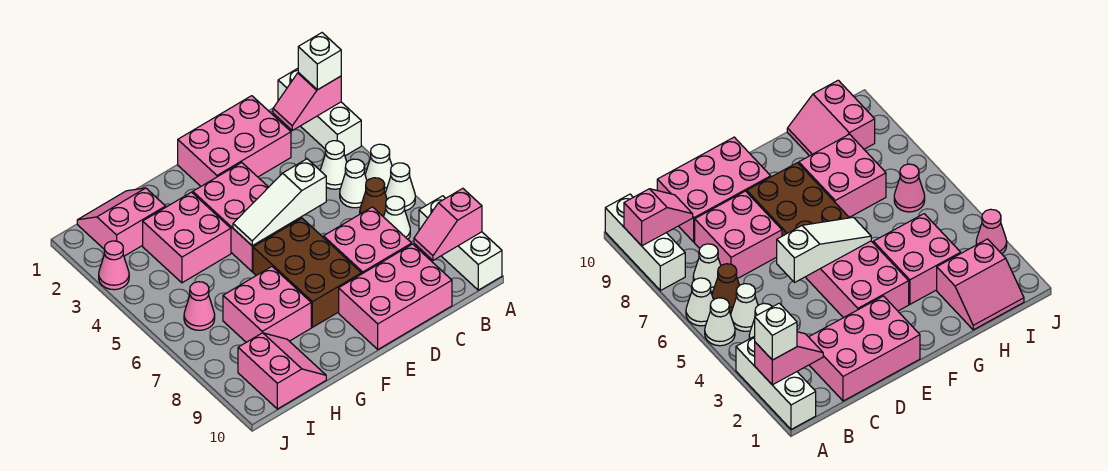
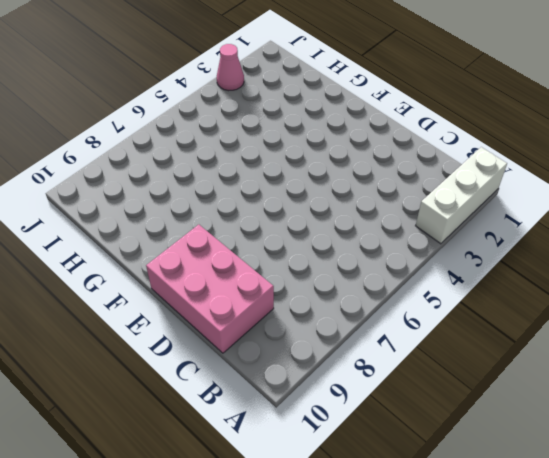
none -> white 1x1 cone [365,144,392,192]
none -> white 1x1 cone [385,163,415,211]
none -> white 1x3 brick [419,196,502,290]

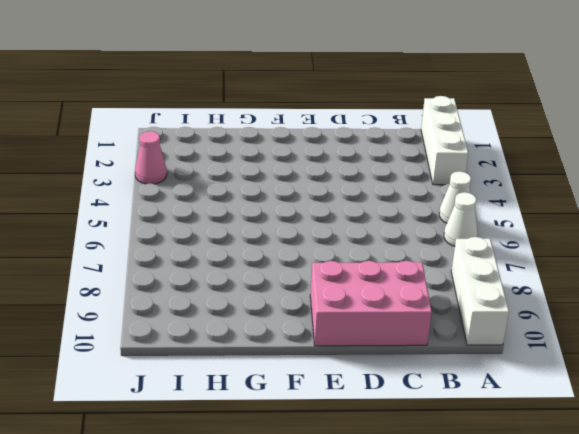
none -> white 1x1 cone [320,141,347,189]
none -> white 1x1 cone [340,159,367,208]
none -> brown 1x1 cone [360,178,387,217]

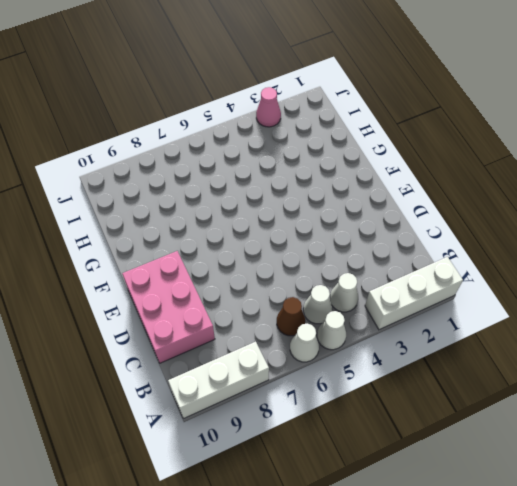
none -> white 1x1 cone [384,196,410,239]
none -> pink 2x3 brick [178,96,291,186]
none -> pink 2x2 brick [323,207,412,274]

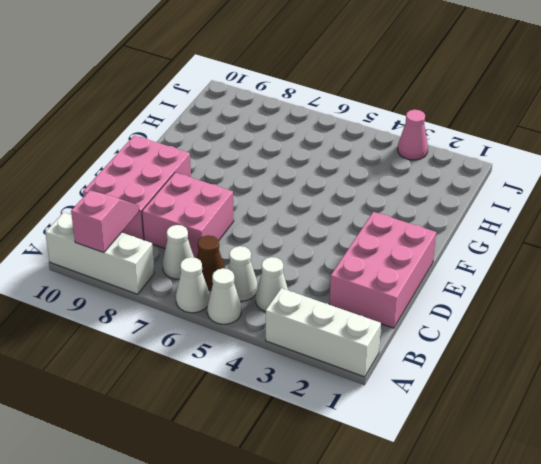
none -> pink 2x3 brick [193,163,301,272]
none -> brown 2x3 brick [253,218,362,327]
none -> pink 2x2 brick [143,192,231,283]

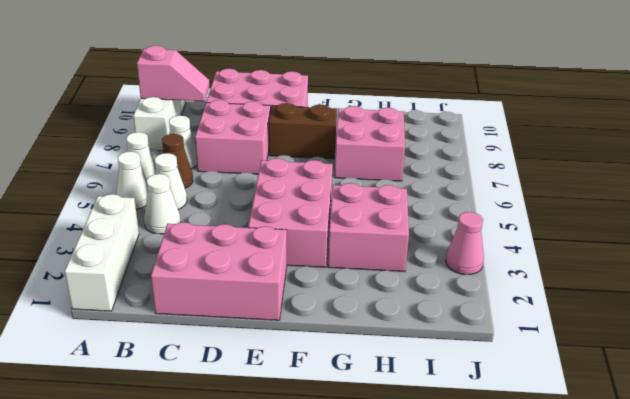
brown 1x2 brick [269,103,337,159] -> brown 2x3 brick [253,218,362,327]
none -> pink 2x2 slope [77,188,166,256]
none -> pink 2x2 slope [238,333,326,409]
none -> pink 1x1 cone [184,282,215,330]

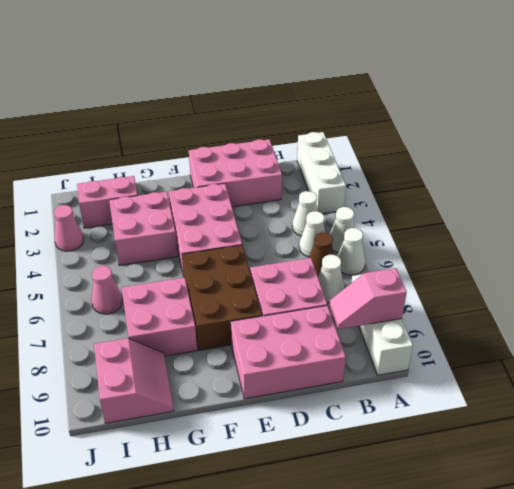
none -> pink 1x2 slope [273,72,341,130]
none -> white 1x3 slope [233,159,326,246]
none -> white 1x1 brick [298,33,341,90]

